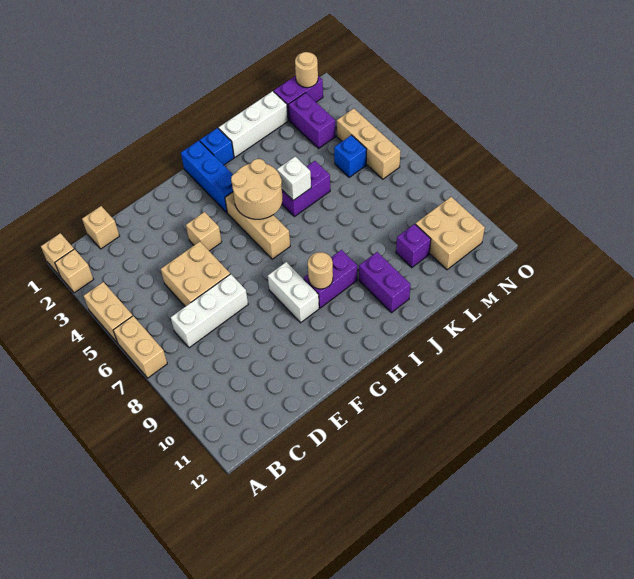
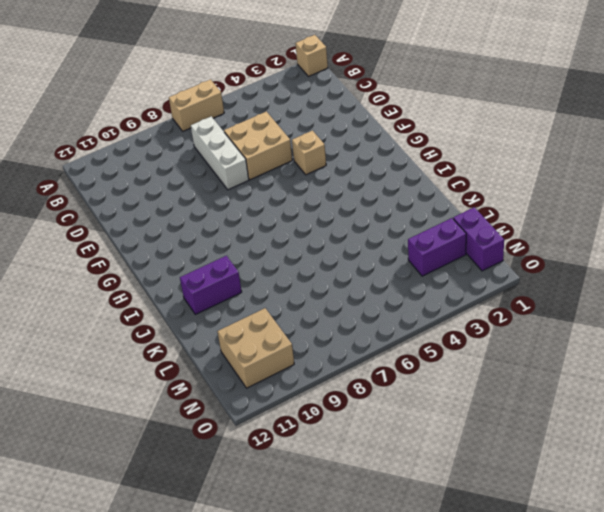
none -> tan 1x1 brick [55,249,93,293]
none -> tan 1x2 brick [84,282,133,342]
none -> tan 1x1 brick [82,206,119,249]

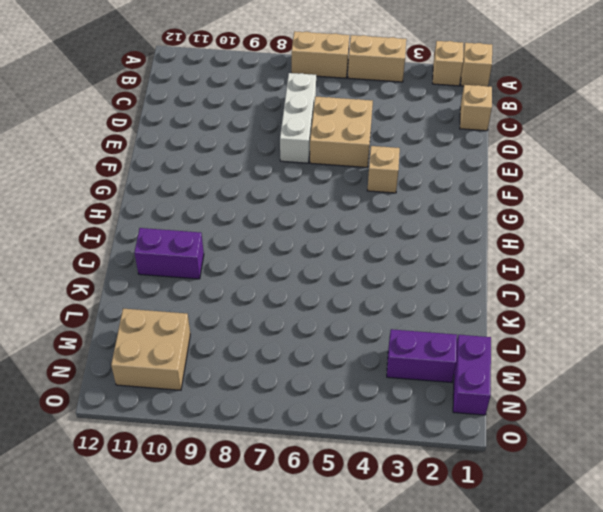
none -> white 1x2 brick [268,262,319,323]
none -> blue 1x3 brick [181,141,233,213]
none -> tan 1x3 brick [225,192,290,259]

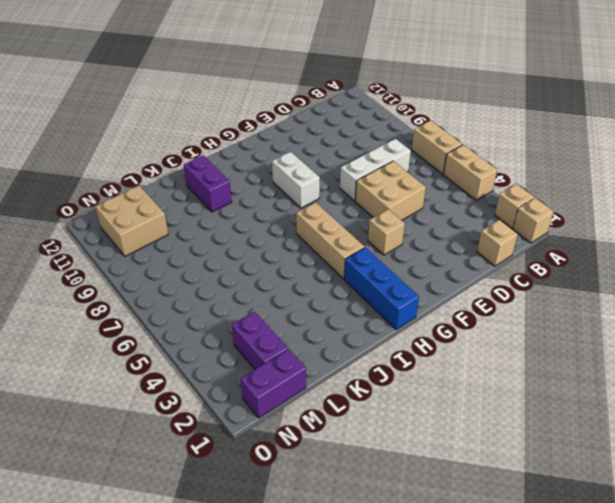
none -> purple 1x2 brick [304,250,357,308]
none -> blue 1x1 brick [200,128,234,165]
none -> white 1x3 brick [219,91,288,157]

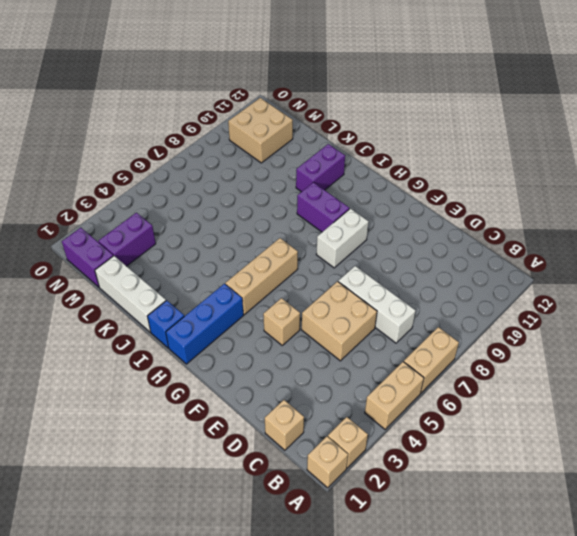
none -> purple 1x2 brick [282,161,330,217]
none -> purple 1x1 brick [396,224,431,268]
none -> blue 1x1 brick [334,135,367,177]

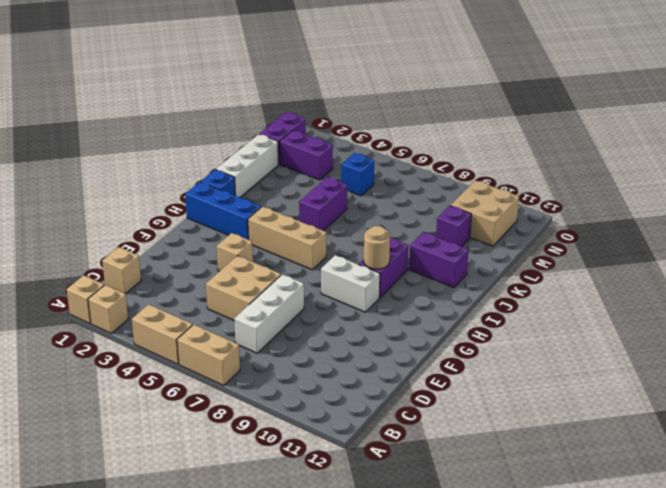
none -> tan 1x3 brick [337,108,401,179]
none -> tan 2x2 round brick [231,159,283,219]
none -> white 1x1 brick [277,157,311,200]

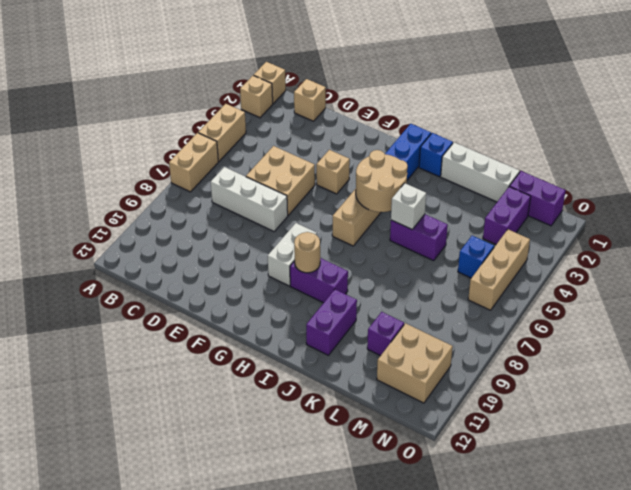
none -> tan 1x1 round brick [295,52,318,88]

